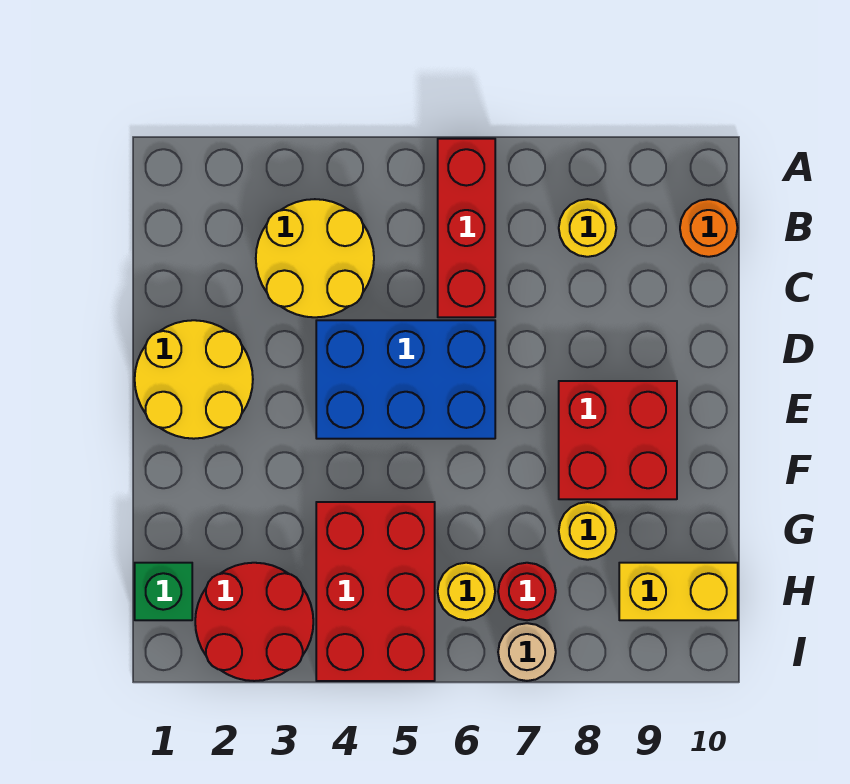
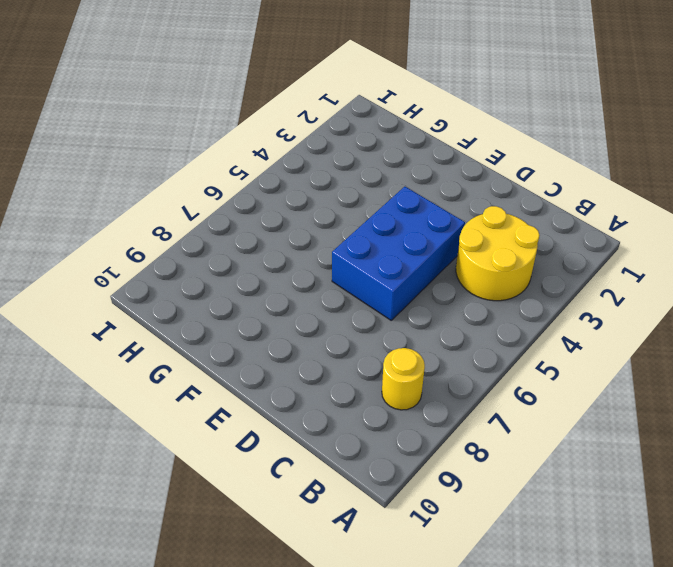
none -> red 1x3 brick [438,139,495,317]
none -> orange 1x1 round brick [680,199,737,257]
none -> yellow 2x2 round brick [135,320,253,439]

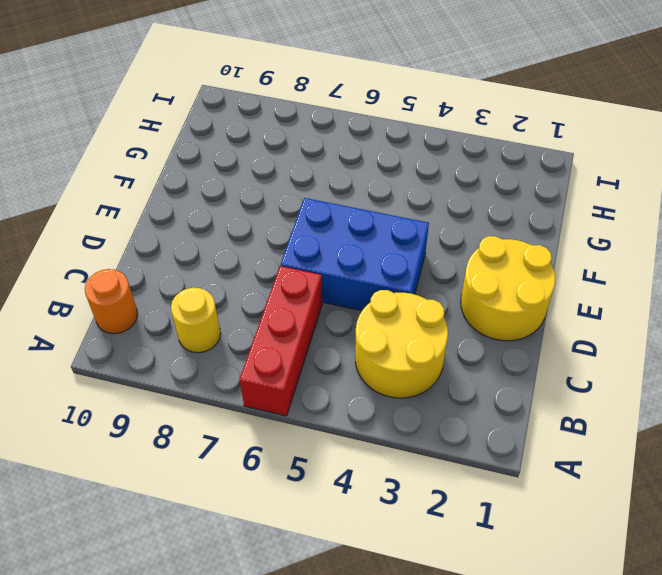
none -> red 2x2 brick [559,381,677,499]
none -> red 2x3 brick [316,502,435,681]
none -> yellow 1x1 round brick [559,502,616,560]

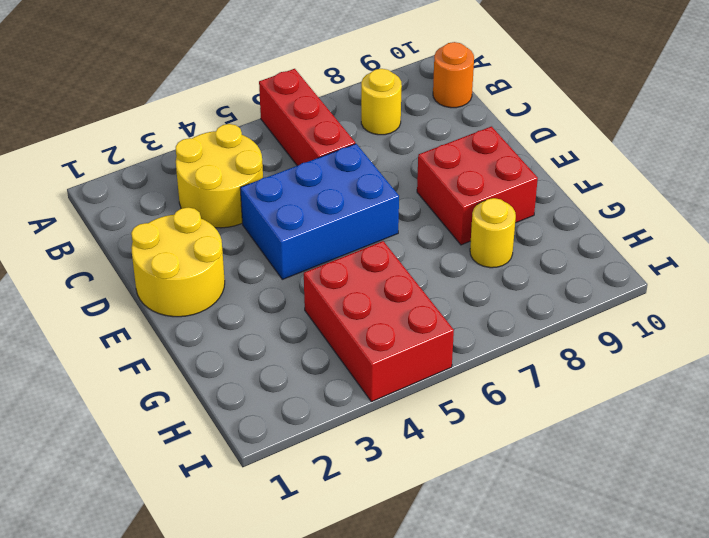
none -> green 1x1 brick [135,563,192,620]
none -> red 2x2 round brick [195,563,313,681]
none -> yellow 1x1 round brick [438,563,495,620]

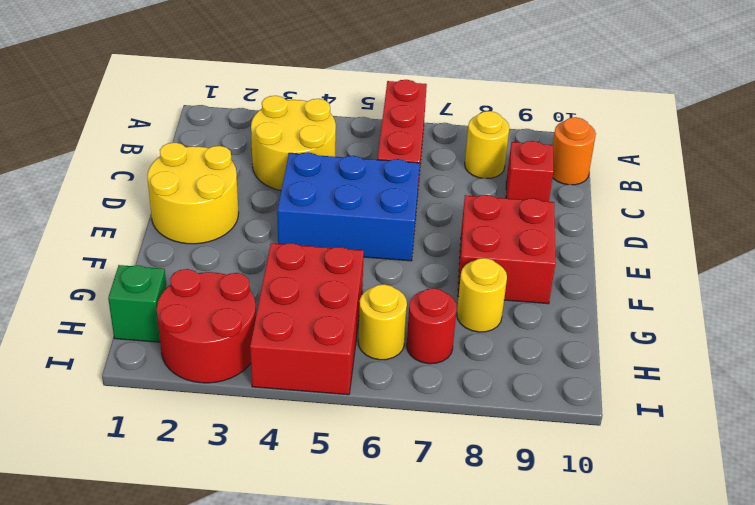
red 1x1 brick [506,141,553,202] -> none
none -> yellow 1x2 brick [619,563,738,620]
none -> tan 1x1 round brick [498,623,556,681]

